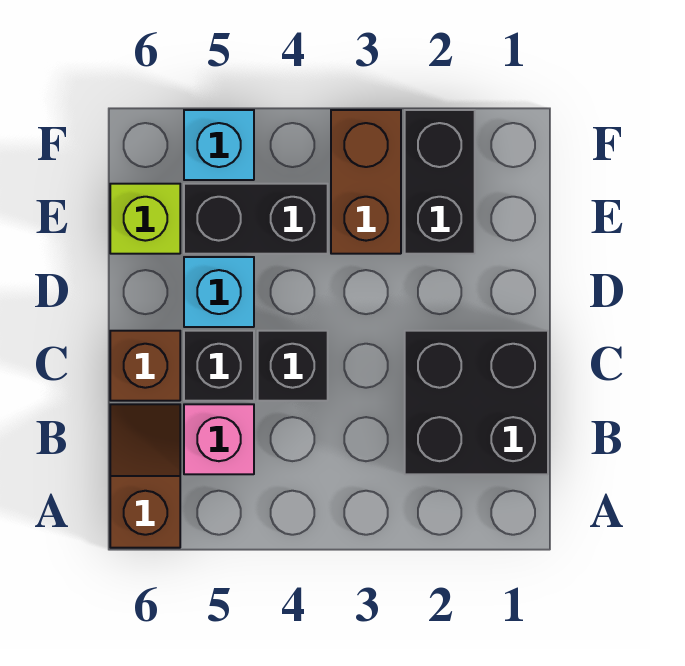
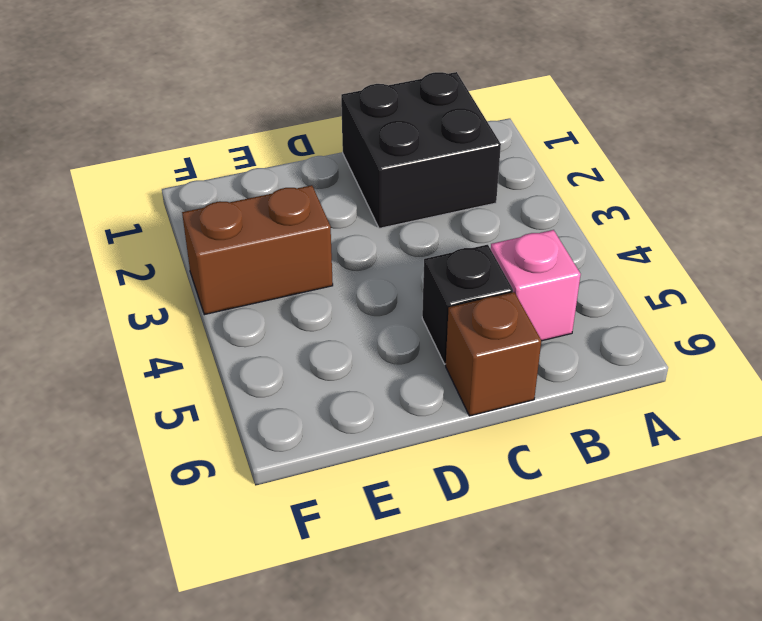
none -> brown 1x2 slope [110,404,180,548]
none -> black 1x1 brick [258,331,328,401]
none -> cyan 1x1 brick [184,257,254,327]

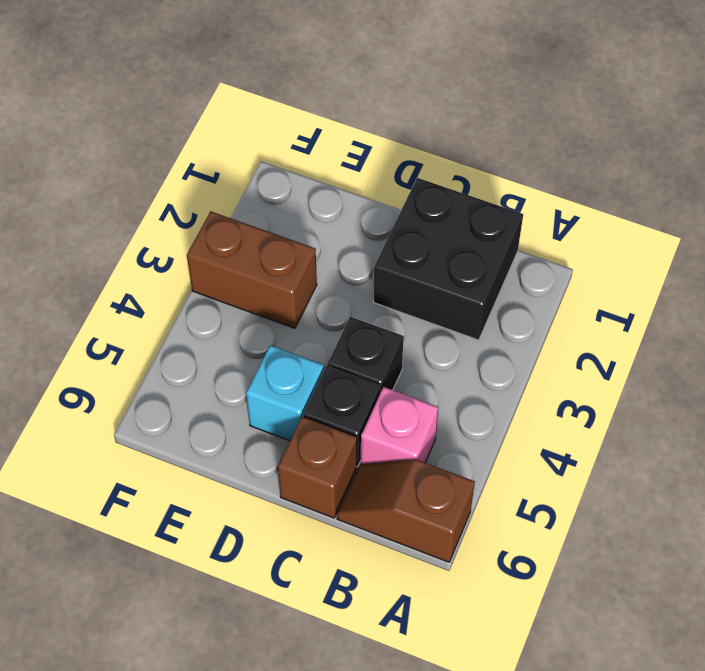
none -> black 1x2 brick [405,110,475,254]
none -> black 1x2 brick [184,184,328,254]
none -> lime 1x1 brick [110,184,180,254]

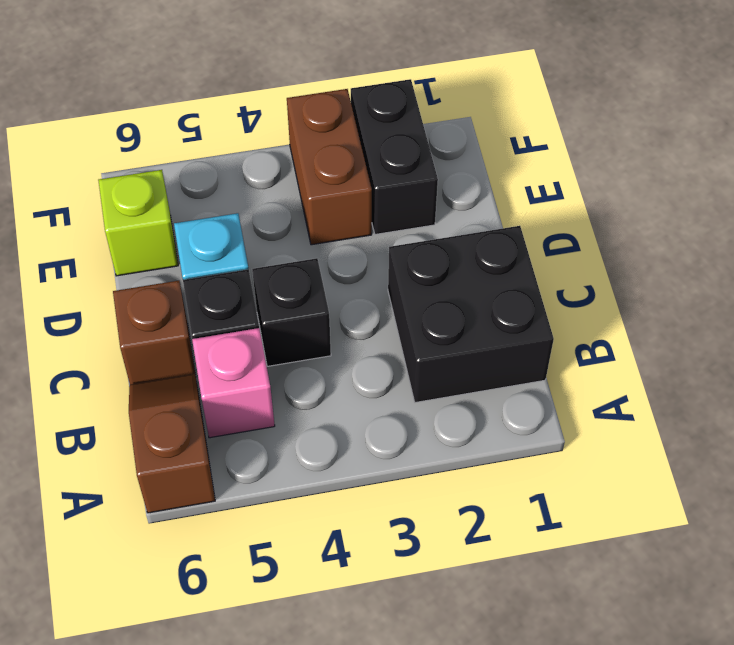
none -> black 1x2 brick [184,184,328,254]
none -> cyan 1x1 brick [184,110,254,180]

